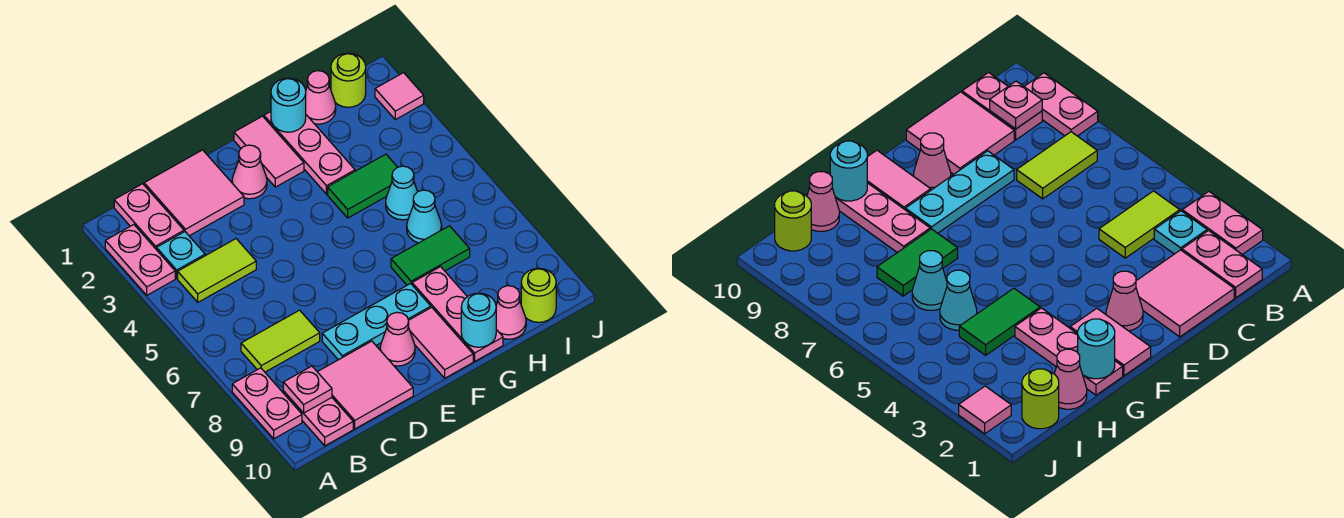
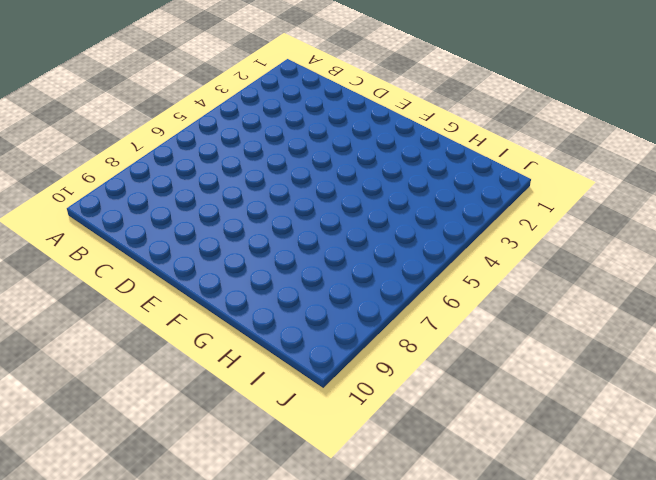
none -> pink 1x2 plate [105,225,175,295]
none -> pink 1x2 plate [232,368,302,439]
none -> pink 1x2 plate [114,184,184,249]

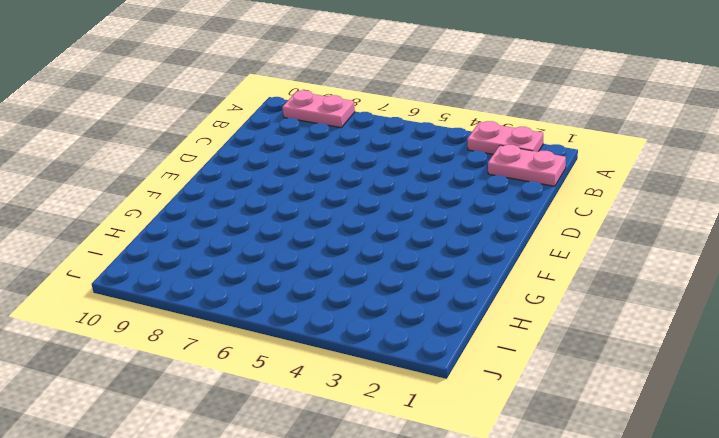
none -> cyan 1x1 plate [156,232,205,278]
none -> lime 1x2 tile [178,239,256,302]
none -> lime 1x2 tile [241,310,320,372]

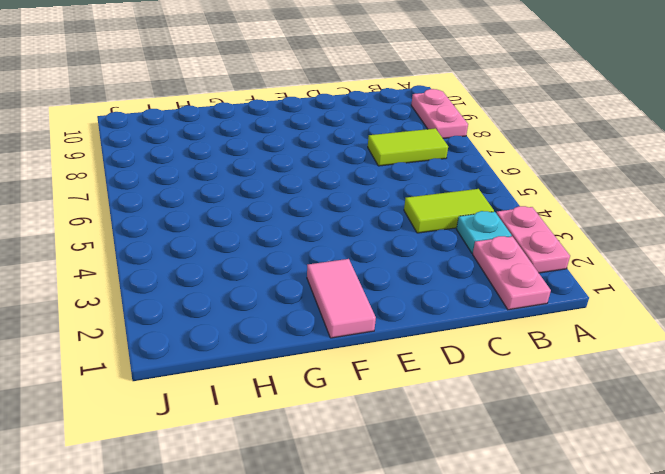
none -> pink 1x2 plate [283,391,353,446]
none -> pink 2x2 tile [144,150,244,236]
none -> pink 2x2 tile [318,341,413,429]

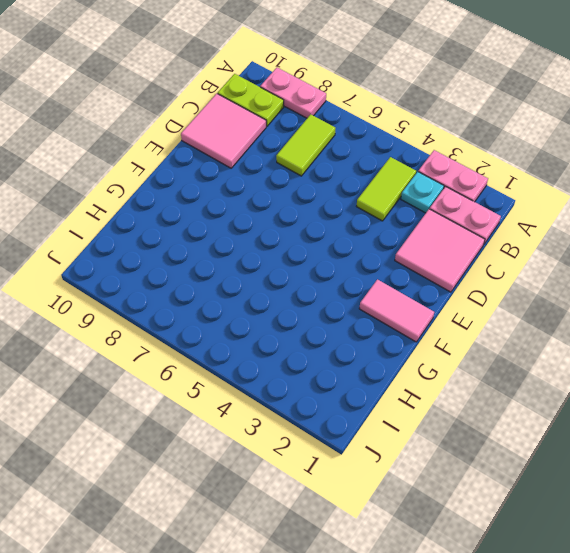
lime 1x2 plate [218,74,284,126] -> pink 1x2 plate [283,391,353,446]
none -> cyan 1x3 plate [322,284,431,360]
none -> pink 1x1 cone [232,145,267,199]
none -> pink 1x1 cone [380,312,415,366]

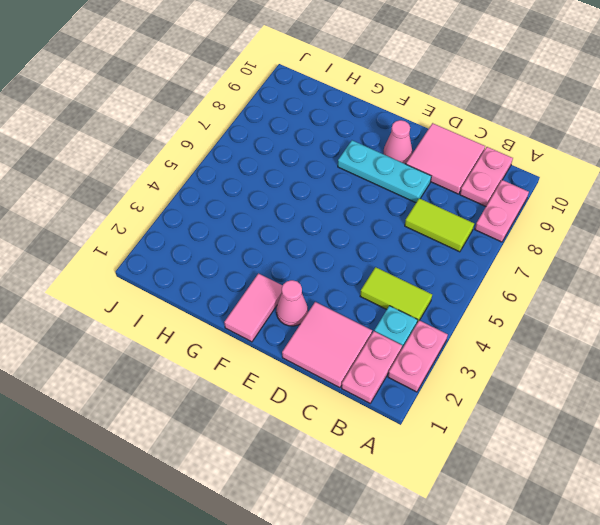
none -> pink 1x2 tile [408,307,473,378]
none -> pink 1x3 plate [264,112,355,194]
none -> green 1x2 tile [328,154,398,218]

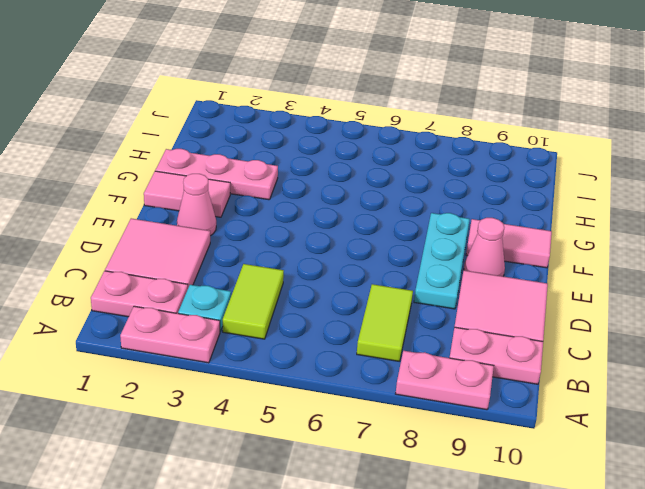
none -> green 1x2 tile [328,154,398,218]
none -> green 1x2 tile [391,226,470,285]
none -> pink 1x3 plate [412,267,503,361]

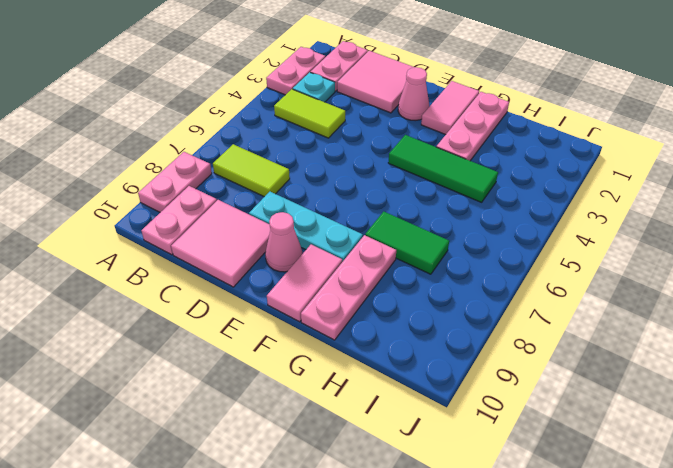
green 1x3 tile [388,135,498,202] -> green 1x2 tile [328,154,398,218]
none -> pink 1x1 cone [306,71,336,124]
none -> cyan 1x1 cone [386,166,418,220]
none -> cyan 1x1 cone [407,190,442,243]

